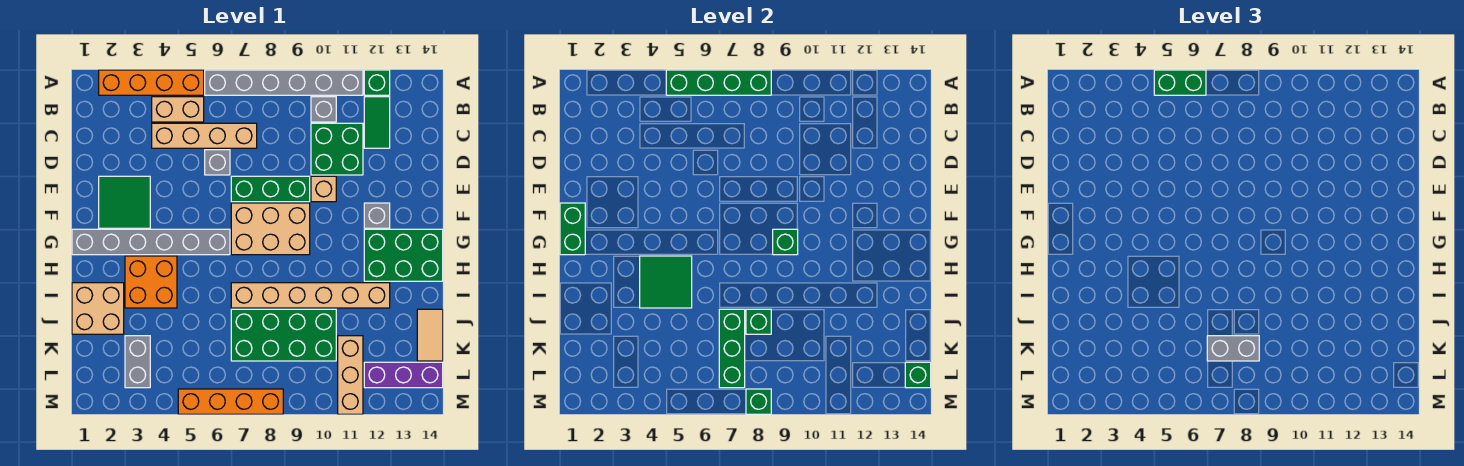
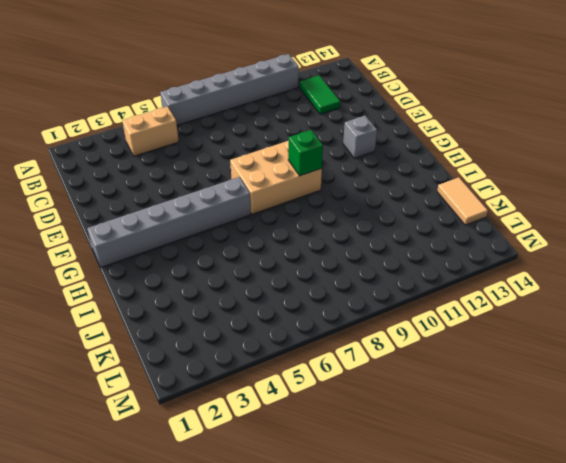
none -> orange 1x4 brick [99,70,204,95]
none -> green 1x1 brick [364,70,390,95]
none -> grey 1x1 brick [311,97,336,122]
none -> tan 1x4 brick [152,123,257,148]

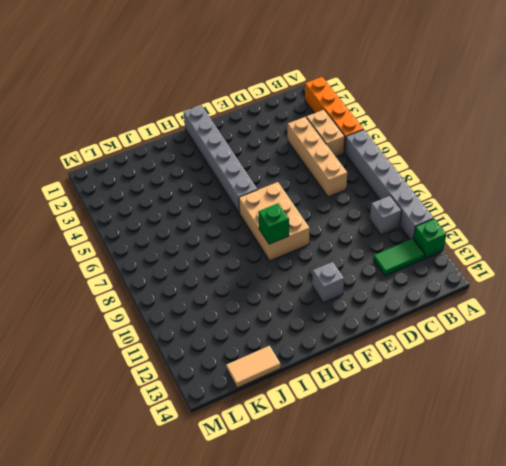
none -> green 2x2 brick [311,123,363,175]
none -> grey 1x1 brick [205,150,230,175]
none -> green 2x2 tile [99,176,150,228]
none -> green 1x3 brick [231,176,310,202]

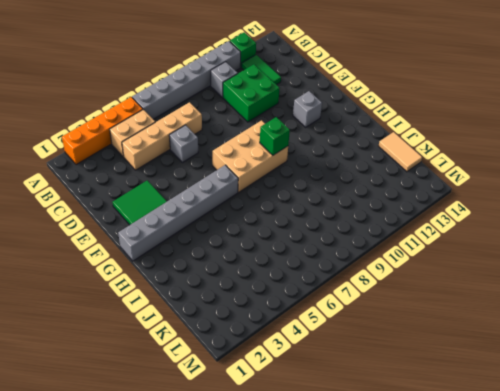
none -> green 1x3 brick [231,176,310,202]
none -> tan 1x1 brick [311,176,336,202]
none -> green 2x3 brick [364,229,443,281]
none -> orange 2x2 brick [125,256,177,308]

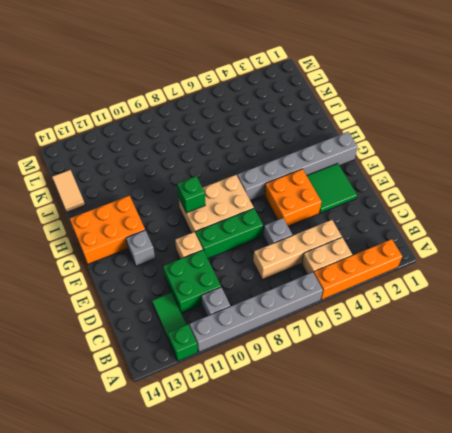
orange 2x2 brick [264,169,321,226] -> orange 2x2 brick moved to [125,256,177,308]
orange 2x3 brick [70,196,145,264] -> green 2x3 brick [364,229,443,281]
none -> tan 2x2 brick [72,283,124,334]
none -> tan 1x6 brick [231,283,390,308]
none -> green 2x4 brick [231,309,336,361]
none -> grey 1x2 brick [125,336,150,388]

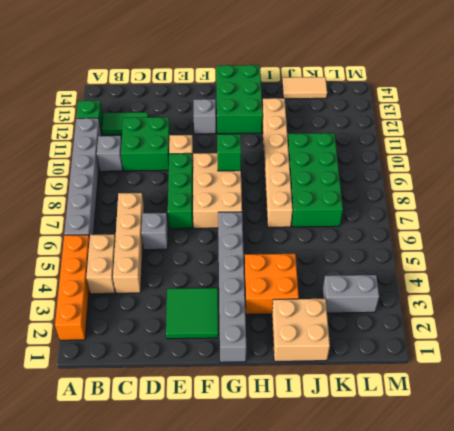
none -> tan 1x3 brick [338,336,363,414]
none -> purple 1x3 brick [364,362,443,388]
none -> orange 1x4 brick [178,389,283,414]
none -> green 1x4 brick [666,70,771,95]

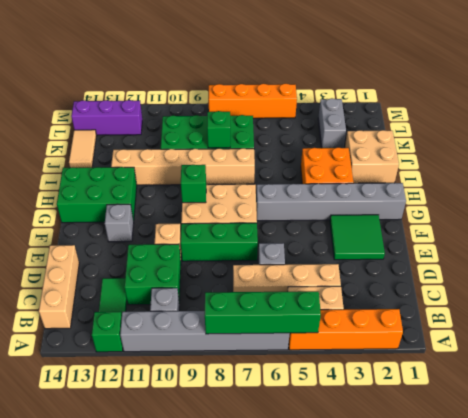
tan 1x3 brick [39,245,79,329] -> tan 1x3 brick moved to [338,336,363,414]
none -> green 1x2 brick [560,203,585,255]
none -> green 2x2 tile [640,256,692,308]
none -> green 1x3 brick [719,309,745,388]
none -> green 1x1 brick [905,362,931,388]

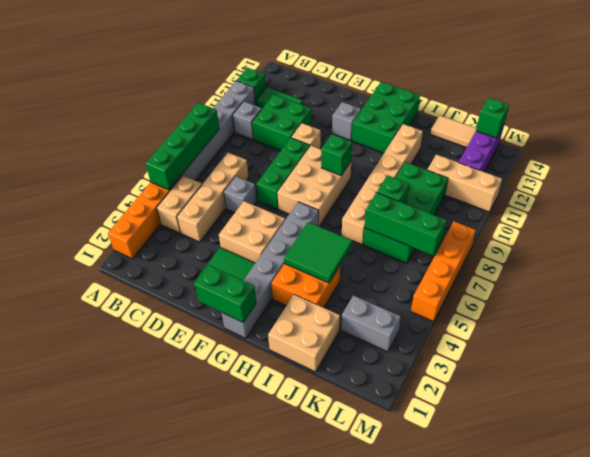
tan 2x2 brick [219,201,285,263] -> none
none -> green 1x1 brick [746,389,771,414]
none -> green 1x2 brick [1154,70,1206,95]
none -> grey 1x2 brick [1207,336,1259,361]

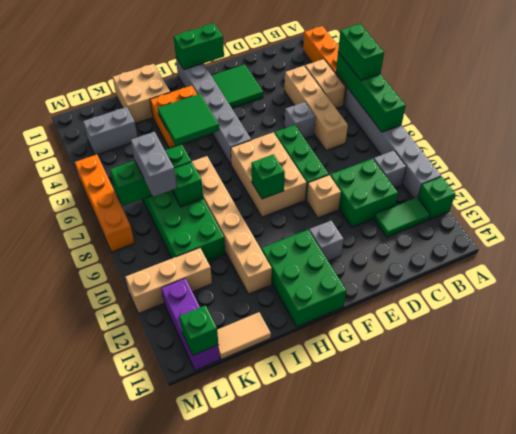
none -> green 1x1 brick [746,389,771,414]

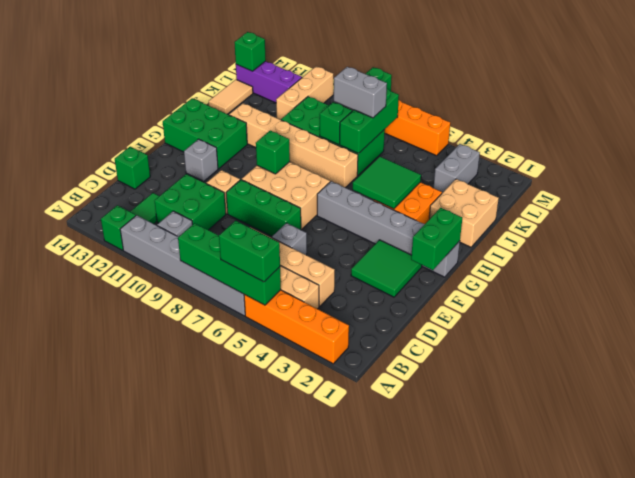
green 1x1 brick [115,147,150,189] -> none

